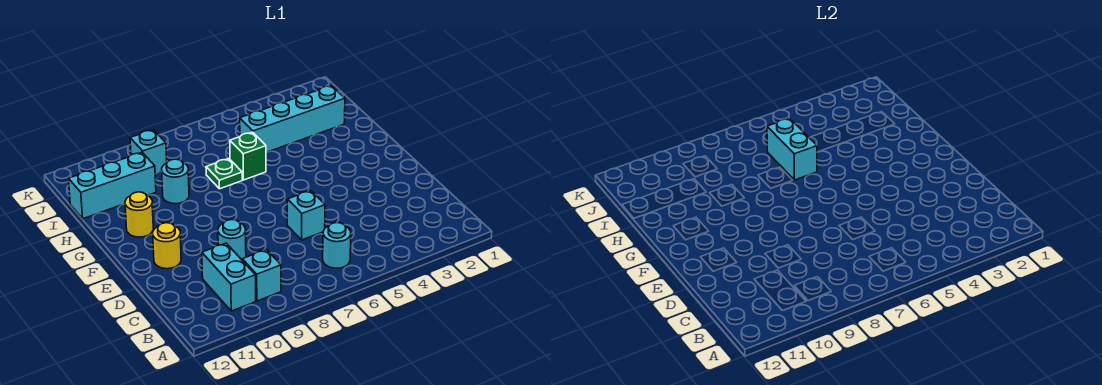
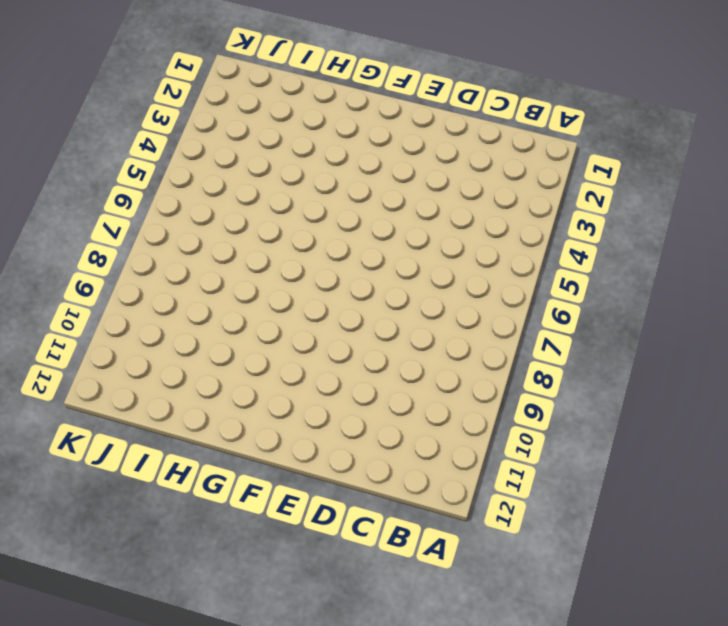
none -> cyan 1x1 round brick [323,223,351,268]
none -> cyan 1x1 brick [242,250,281,301]
none -> cyan 1x2 brick [202,243,256,311]

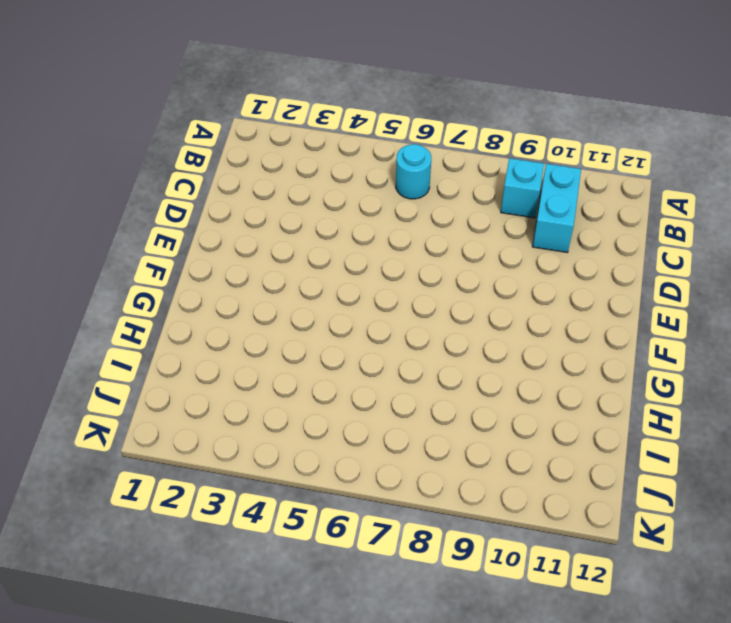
none -> cyan 1x1 brick [287,190,325,240]
none -> cyan 1x1 round brick [218,220,246,260]
none -> yellow 1x1 round brick [153,223,181,269]

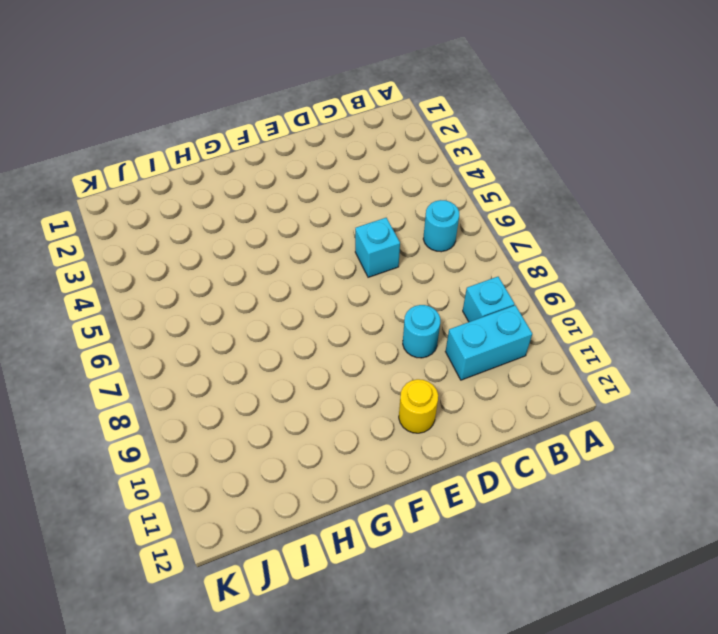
none -> yellow 1x1 round brick [125,192,153,237]
none -> green 1x1 brick [230,132,266,180]
none -> green 1x1 plate [206,158,242,189]

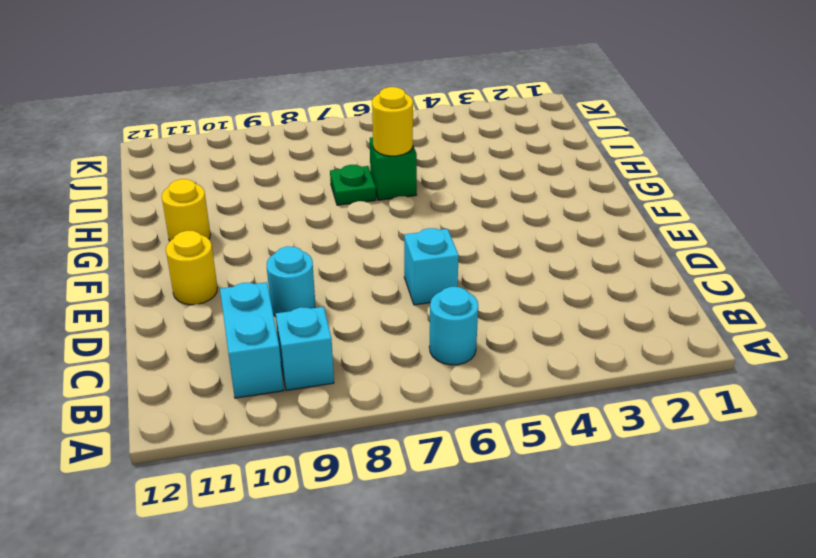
yellow 1x1 round brick [372,87,413,156] -> cyan 1x2 brick [767,118,817,180]
none -> cyan 1x1 round brick [162,159,189,204]
none -> cyan 1x4 brick [240,86,345,152]
none -> cyan 1x3 brick [69,152,156,219]

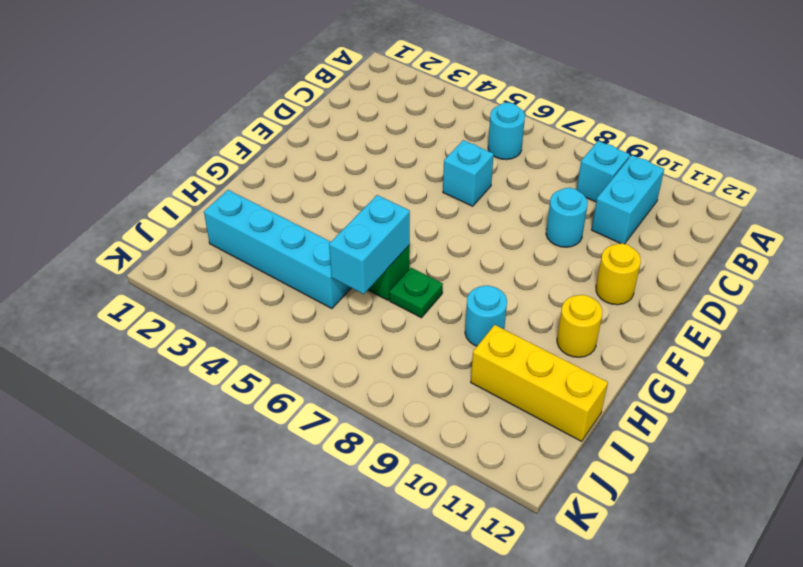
yellow 1x3 brick [471,325,608,441] -> cyan 1x3 brick [69,152,156,219]
none -> cyan 1x1 brick [130,130,167,173]

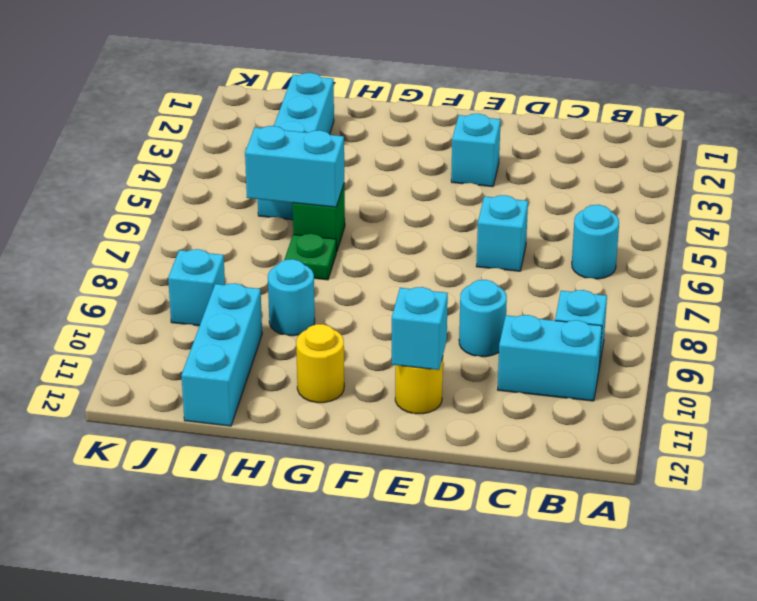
cyan 1x1 brick [451,114,501,187] -> none
cyan 1x1 brick [392,287,448,370] -> none

